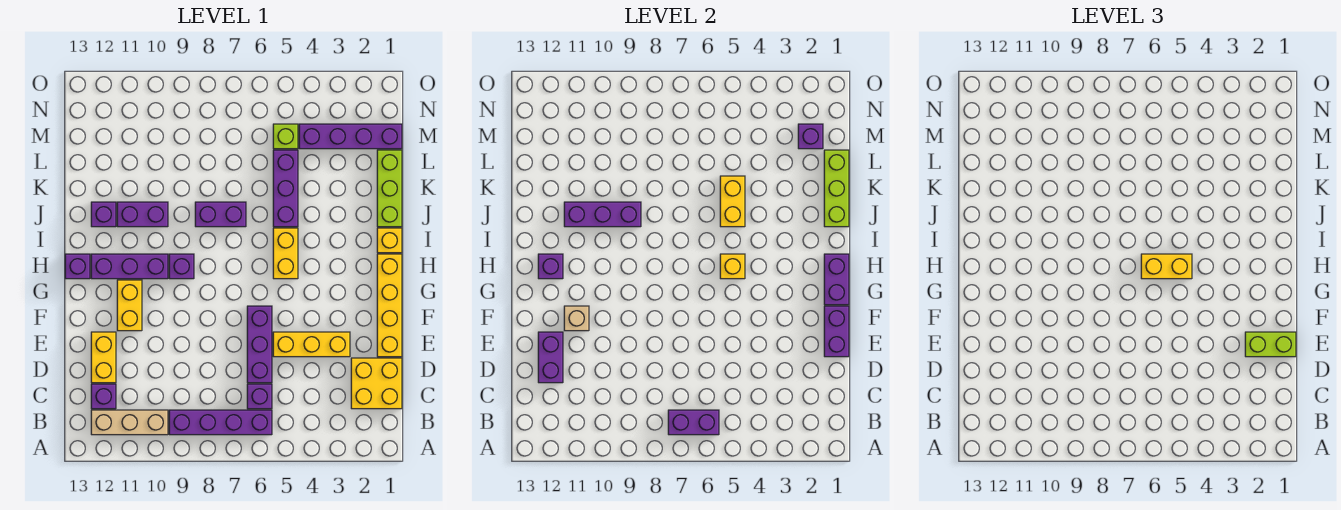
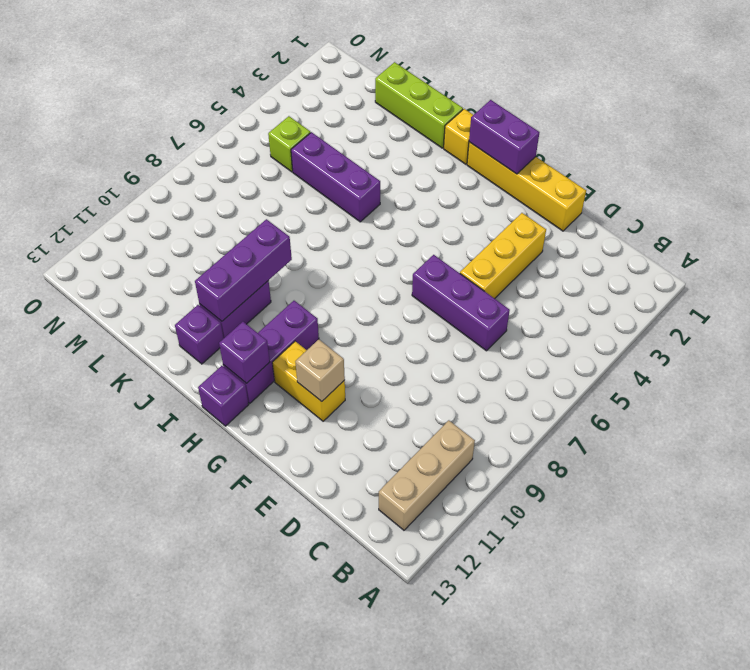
none -> purple 1x4 brick [169,410,272,435]
none -> yellow 2x2 brick [351,358,402,409]
none -> purple 1x1 brick [247,384,272,409]
none -> purple 1x1 brick [91,384,116,409]

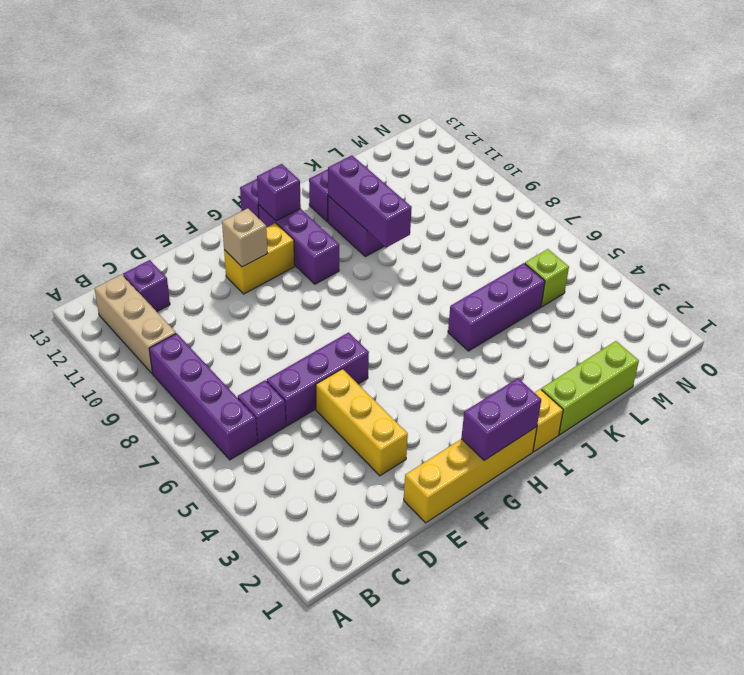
none -> yellow 2x2 brick [351,358,402,409]
none -> yellow 1x2 brick [91,332,116,383]
none -> yellow 1x2 brick [273,228,298,279]
none -> purple 1x1 brick [169,254,194,279]

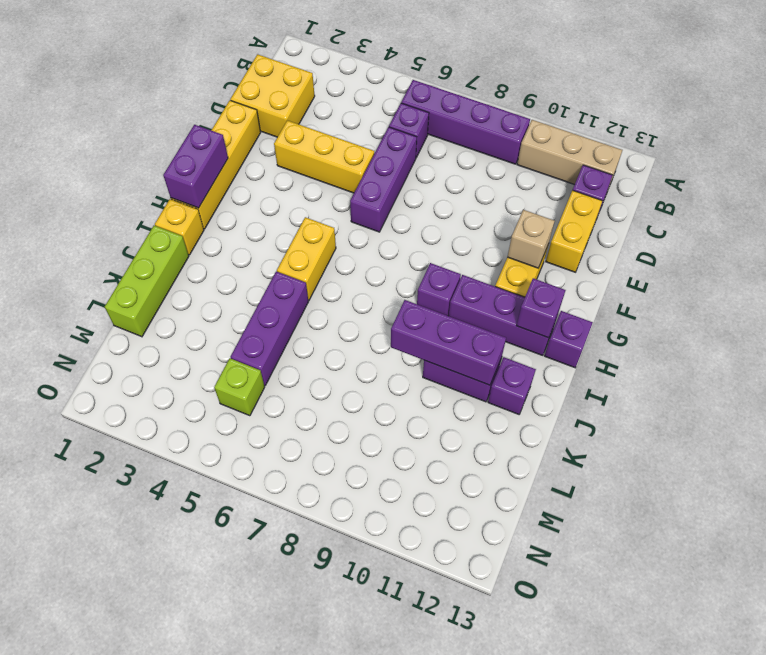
none -> purple 1x2 brick [195,202,246,227]
none -> purple 1x4 brick [299,124,402,149]
none -> purple 1x2 brick [668,410,719,435]
none -> purple 1x2 brick [538,332,563,383]

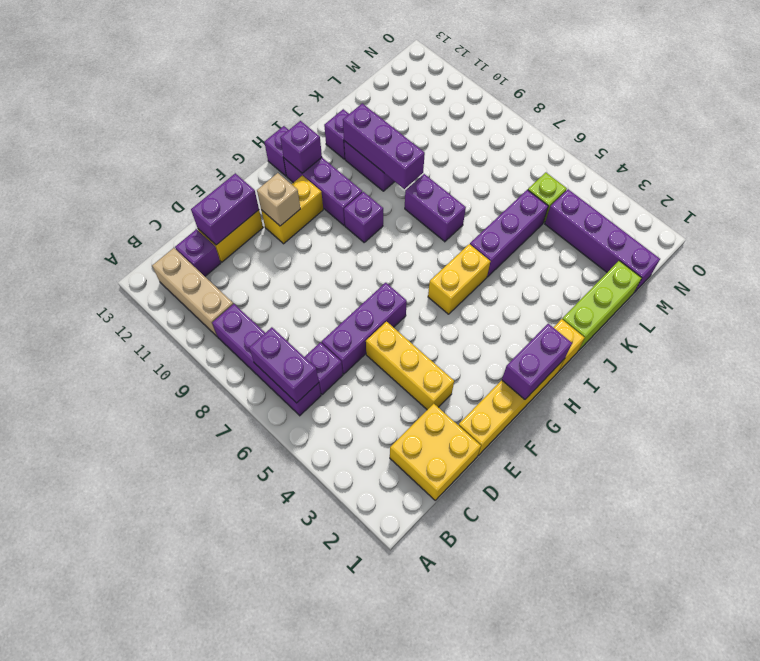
none -> purple 1x2 brick [824,306,849,357]
none -> yellow 1x1 brick [720,254,745,279]
none -> lime 1x3 brick [824,150,849,227]
none -> yellow 1x2 brick [720,176,745,227]

